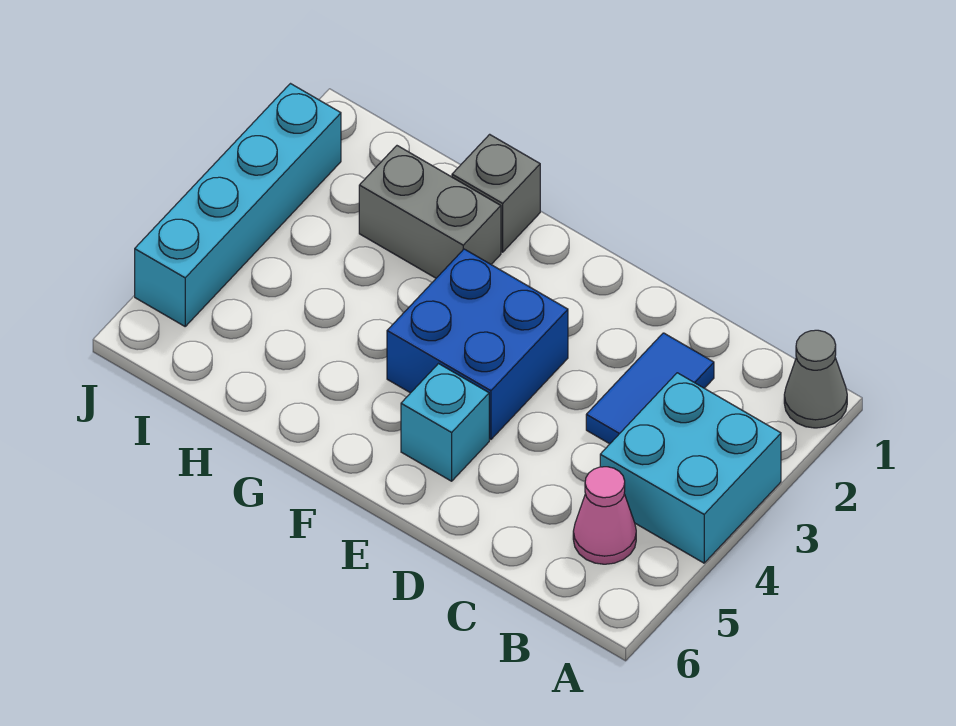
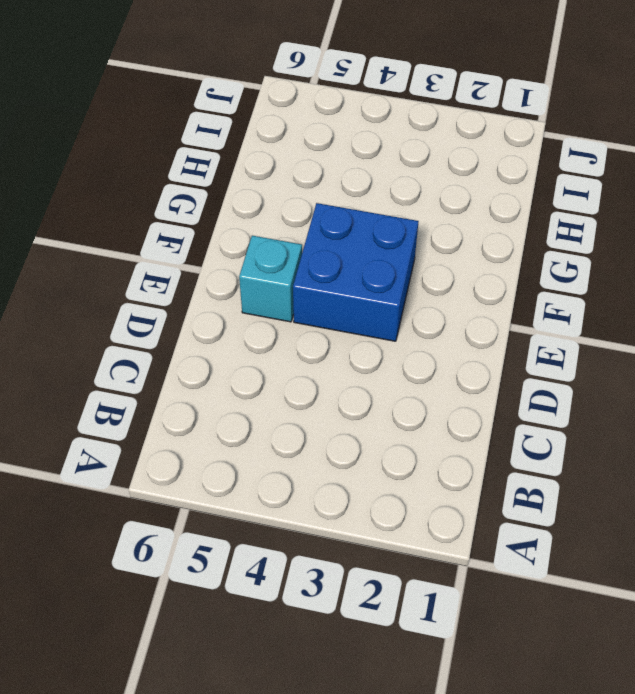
none -> grey 1x1 cone [784,330,847,428]
none -> cyan 2x2 brick [600,373,781,563]

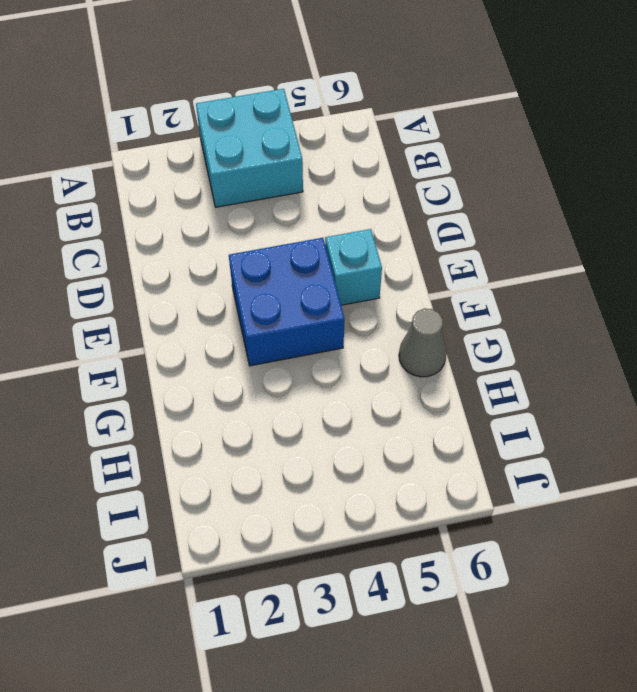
grey 1x1 cone [399,309,447,377] -> grey 1x1 cone moved to [784,330,847,428]
none -> pink 1x1 cone [573,467,636,564]
none -> blue 1x2 tile [586,333,714,444]

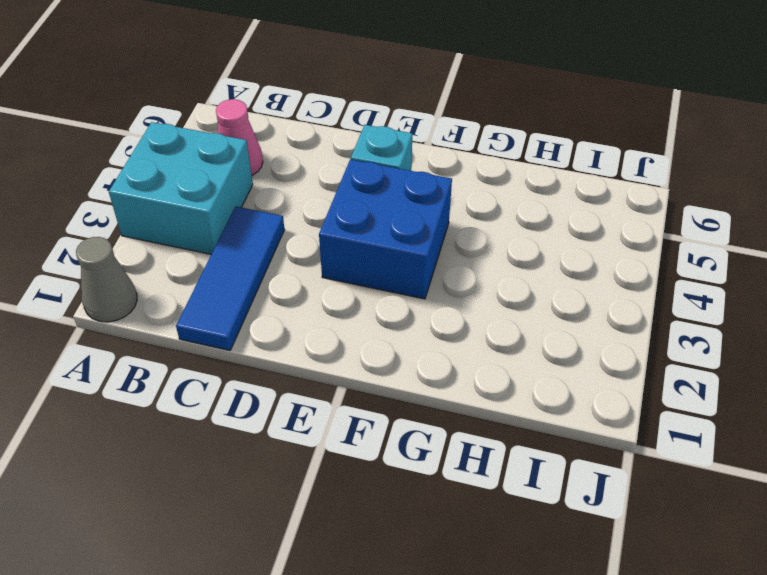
blue 1x3 tile [176,207,284,351] -> blue 1x2 tile [586,333,714,444]
none -> grey 1x1 brick [452,134,540,252]
none -> grey 1x2 brick [359,146,501,278]

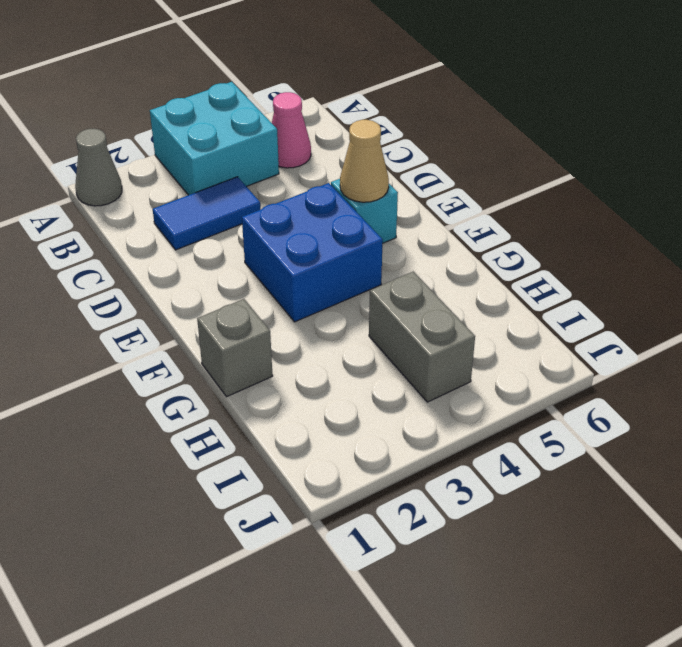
tan 1x1 cone [340,120,389,202] -> none
grey 1x2 brick [369,272,475,402] -> grey 1x2 brick moved to [359,146,501,278]
none -> cyan 1x4 brick [135,84,341,326]

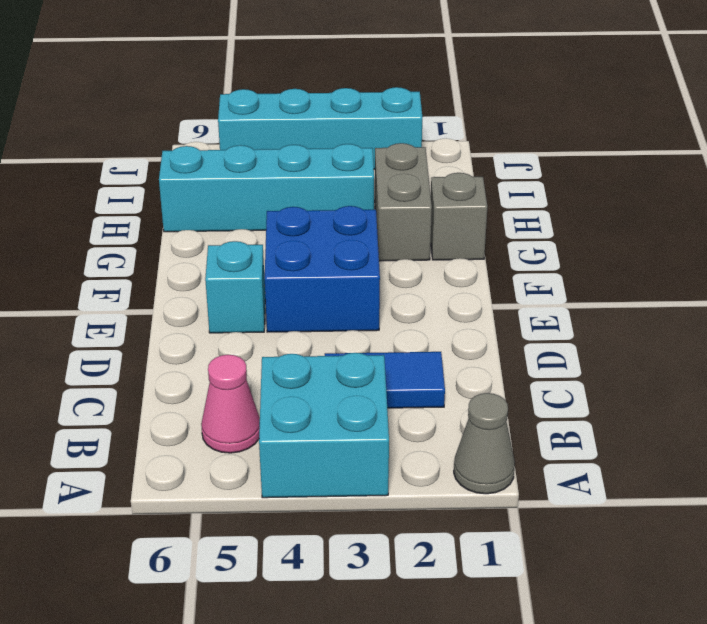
cyan 1x4 brick [159,144,374,232] -> none

